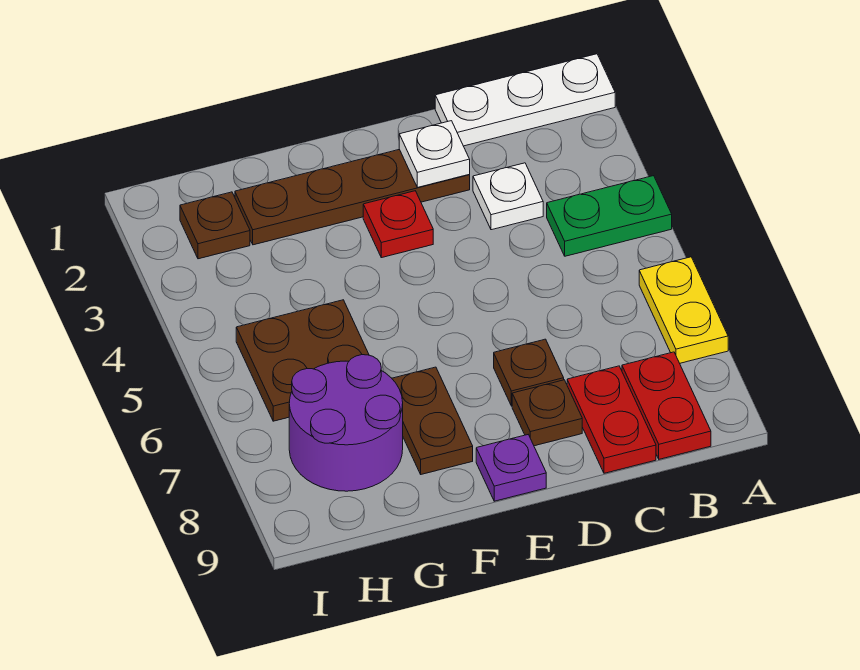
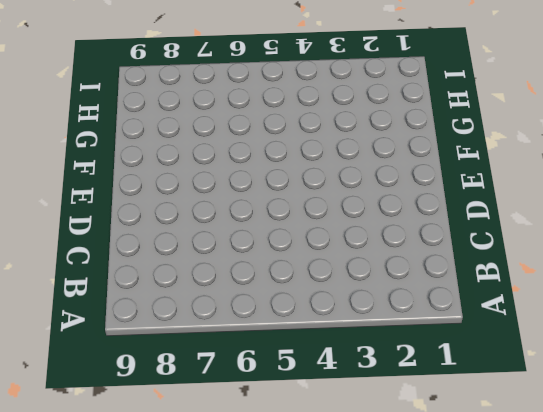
none -> white 1x3 plate [435,54,615,146]
none -> green 1x2 plate [547,176,672,256]
none -> yellow 1x2 plate [639,257,728,363]

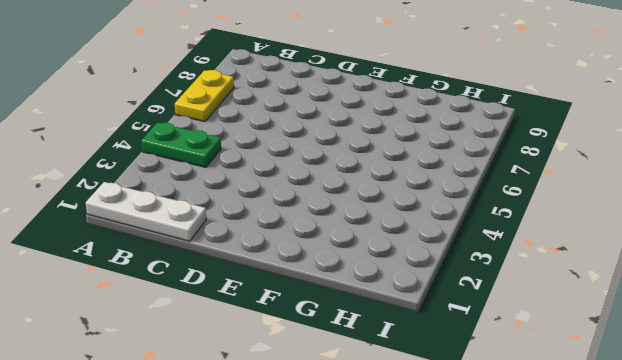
none -> red 1x2 plate [622,352,711,459]
none -> white 1x1 plate [473,163,543,230]
none -> red 1x2 plate [567,366,656,473]

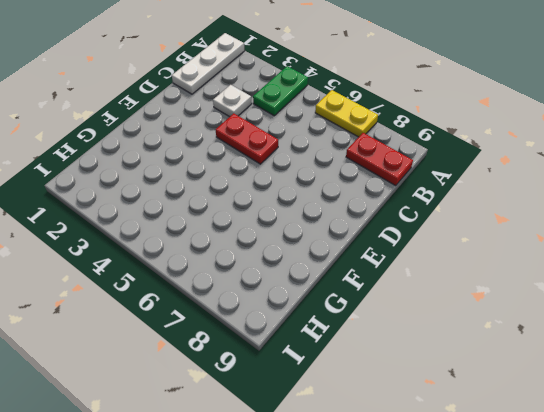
red 1x2 plate [216,113,278,164] -> red 1x2 plate moved to [567,366,656,473]
none -> brown 1x4 plate [235,149,470,245]
none -> brown 1x1 plate [494,339,564,406]
none -> brown 1x1 plate [512,380,582,446]

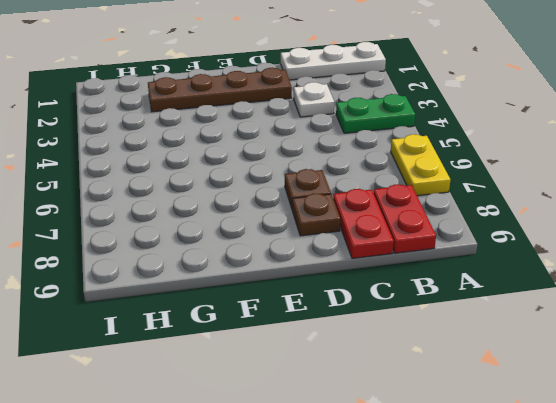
none -> red 1x1 plate [363,191,433,258]
none -> purple 1x1 plate [476,435,546,501]
none -> brown 1x2 plate [392,367,473,474]

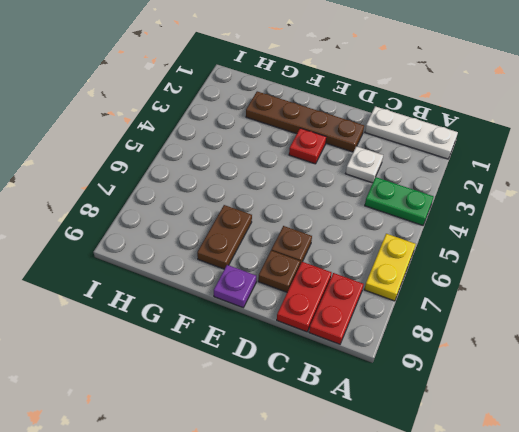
none -> brown 2x2 plate [236,300,369,421]
none -> purple 2x2 round brick [289,355,403,491]
none -> brown 1x1 plate [180,192,250,259]

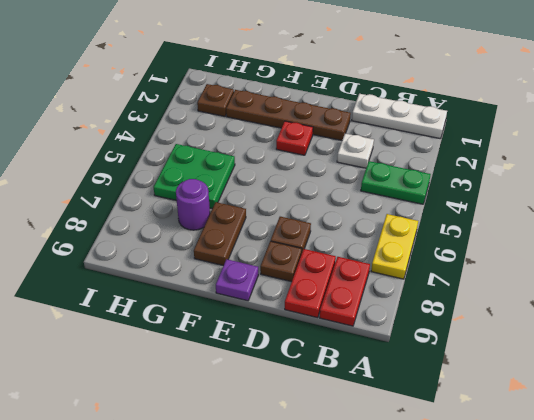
green 2x2 plate [154,144,235,209] -> brown 2x2 plate [236,300,369,421]
purple 1x1 round brick [176,179,210,230] -> purple 2x2 round brick [289,355,403,491]
none -> white 1x1 plate [399,121,470,187]

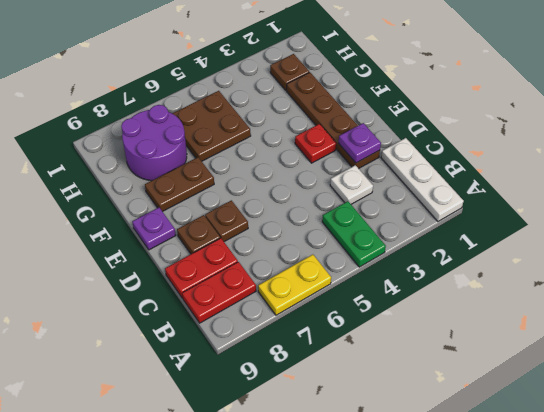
purple 1x1 plate [339,123,381,163] -> white 1x1 plate [399,121,470,187]

